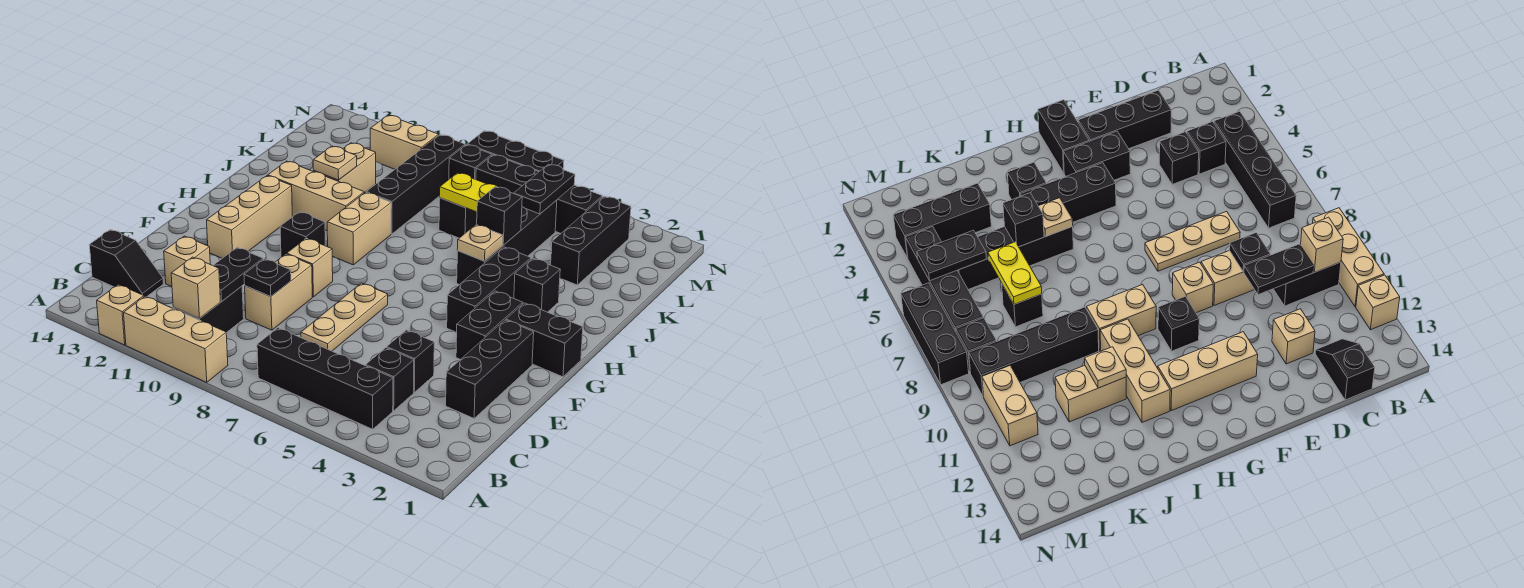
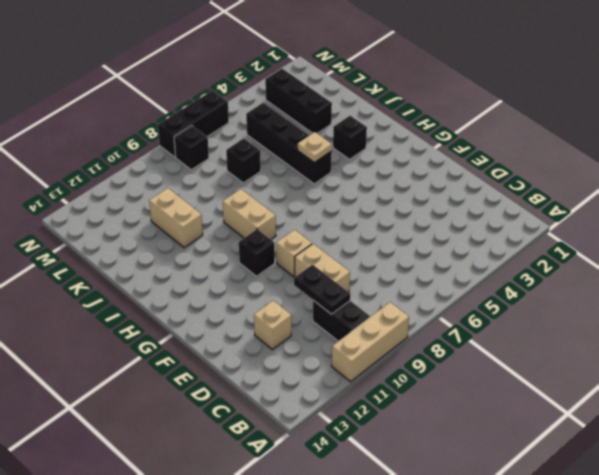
none -> tan 1x1 brick [97,284,144,345]
none -> black 1x4 brick [257,328,393,429]
none -> black 1x1 brick [366,348,414,411]
none -> black 1x2 slope [89,230,163,297]

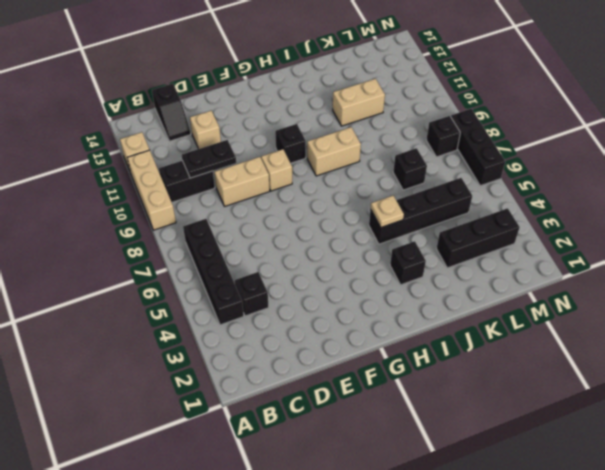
none -> black 1x3 brick [446,320,534,418]
none -> black 1x1 brick [387,330,434,392]
none -> tan 1x3 plate [301,283,388,351]
none -> black 1x2 brick [456,291,523,360]

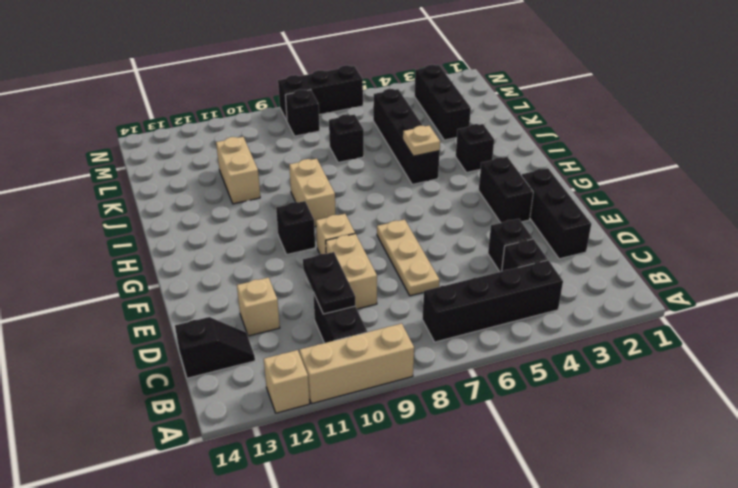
none -> tan 1x3 brick [207,176,292,258]
none -> black 1x2 brick [506,303,583,377]
none -> black 1x3 brick [447,247,531,332]
none -> tan 1x3 brick [268,161,364,231]

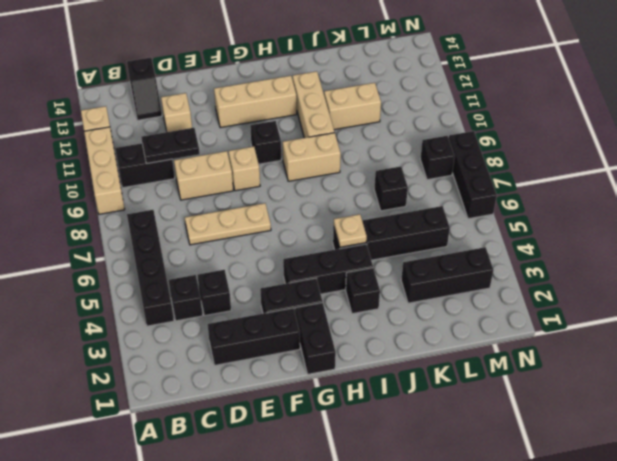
none -> black 1x4 brick [366,135,465,234]
none -> black 1x4 brick [476,155,602,233]
none -> tan 1x2 brick [370,115,439,169]
none -> tan 1x1 brick [171,257,220,318]

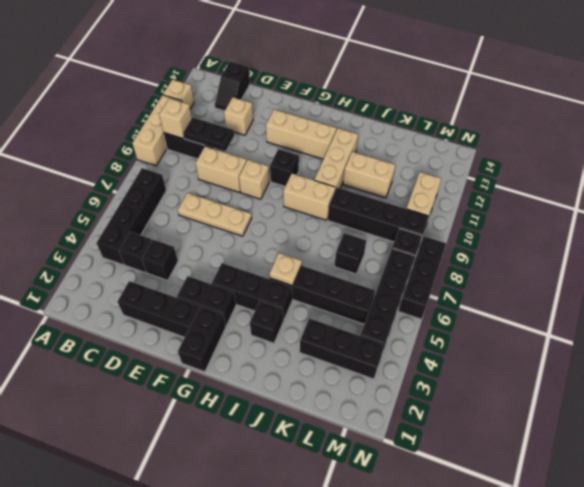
none -> black 1x1 plate [244,259,291,297]
none -> black 1x1 brick [477,187,522,245]
none -> tan 1x1 plate [313,146,357,180]
none -> yellow 1x2 plate [440,173,499,212]

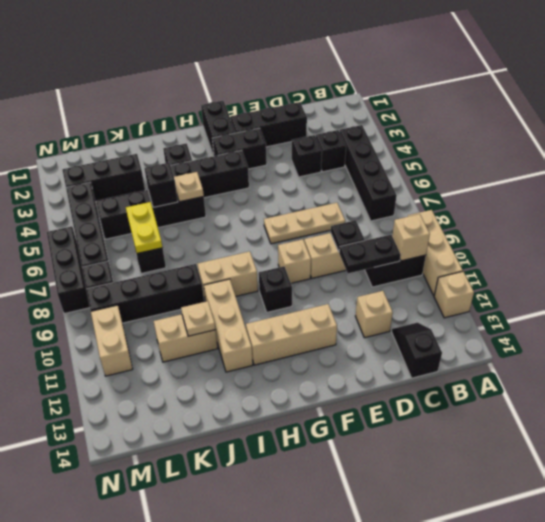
none -> black 1x2 plate [514,164,575,214]

